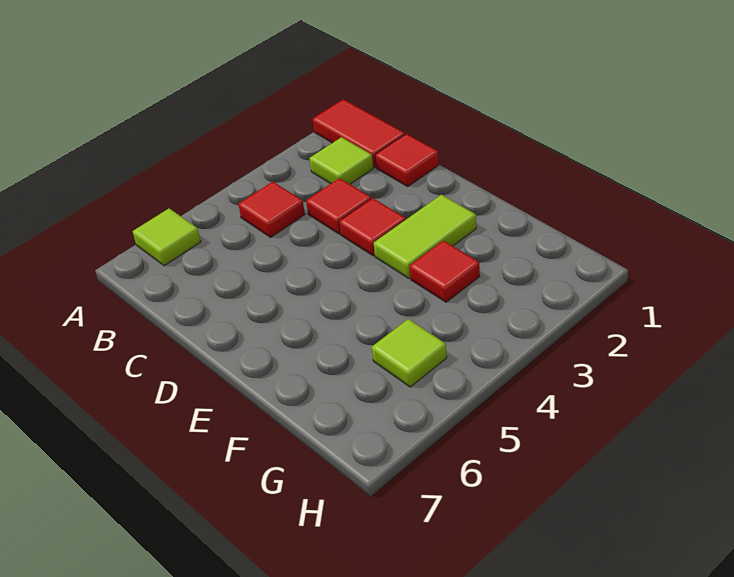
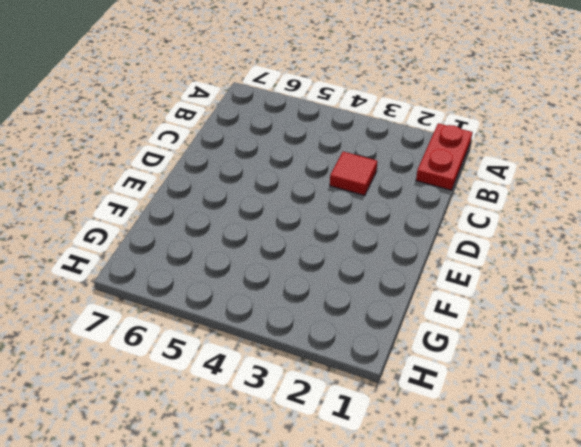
red 1x2 plate [416,123,473,190] -> red 1x2 tile [313,99,405,167]
none -> lime 1x1 tile [133,208,201,266]
none -> lime 1x1 tile [309,137,373,184]

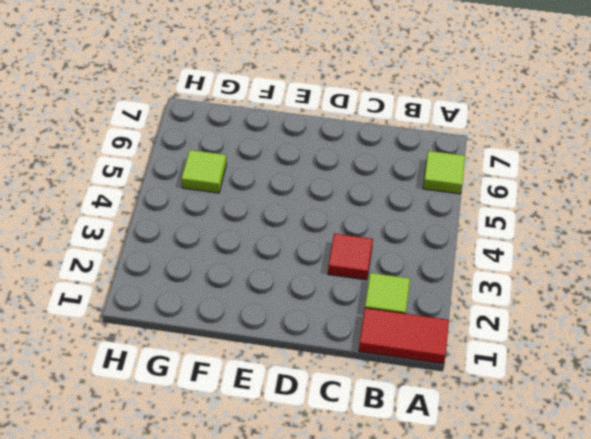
none -> red 1x1 tile [238,182,305,237]
none -> red 1x1 tile [375,134,439,186]

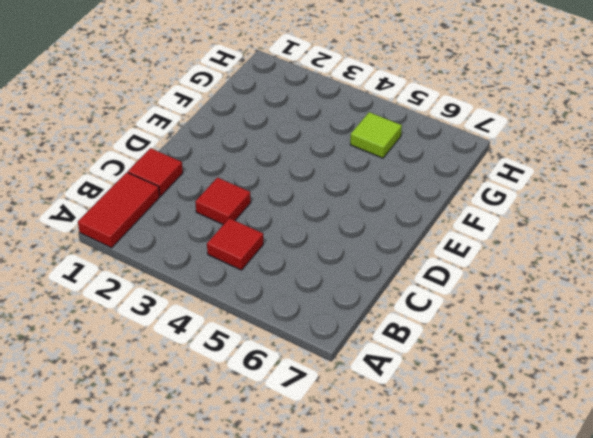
none -> lime 1x1 tile [133,208,201,266]
none -> lime 1x1 tile [309,137,373,184]

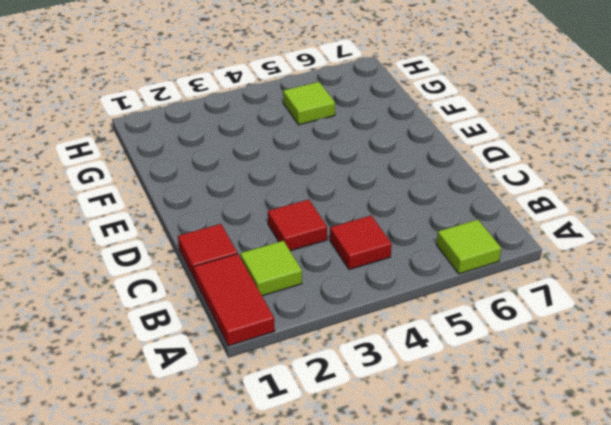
none -> red 1x1 tile [339,198,406,256]
none -> lime 1x2 tile [374,195,476,278]

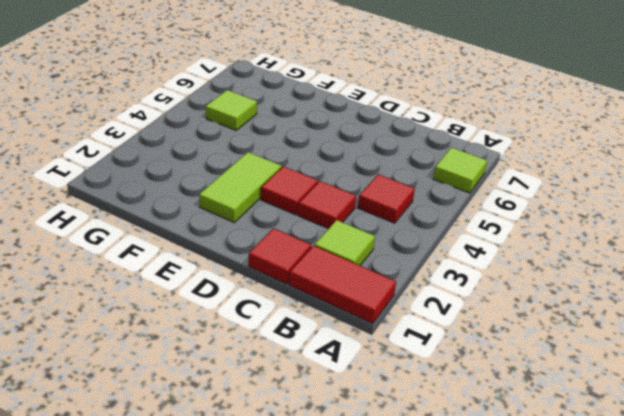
none -> red 1x1 tile [410,241,480,302]

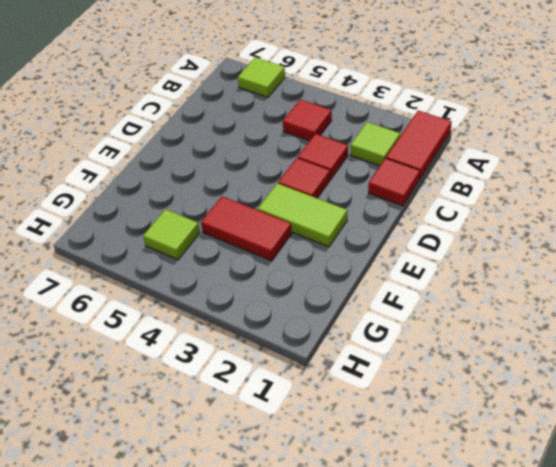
red 1x2 tile [201,196,292,261] -> red 1x1 tile [410,241,480,302]

